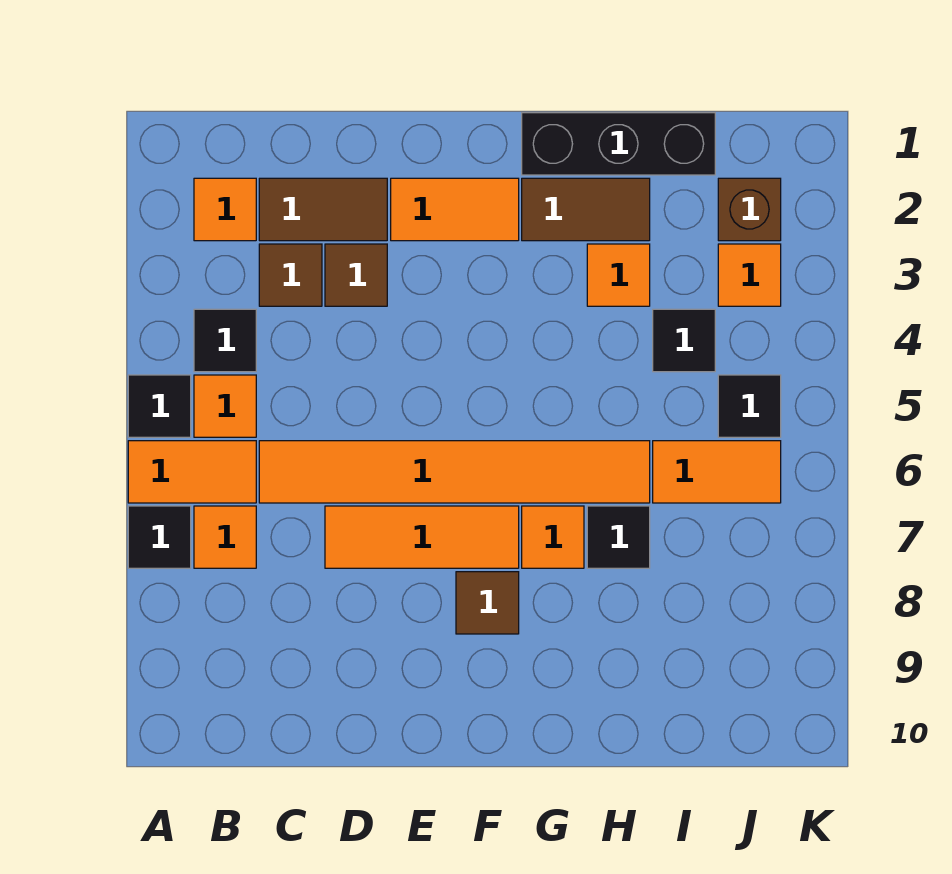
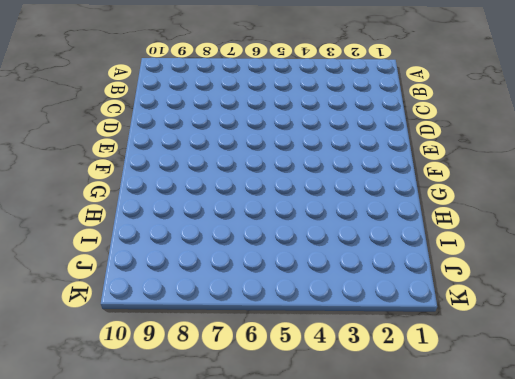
none -> black 1x1 tile [128,375,191,437]
none -> orange 1x2 tile [128,441,256,503]
none -> black 1x1 tile [128,506,191,568]

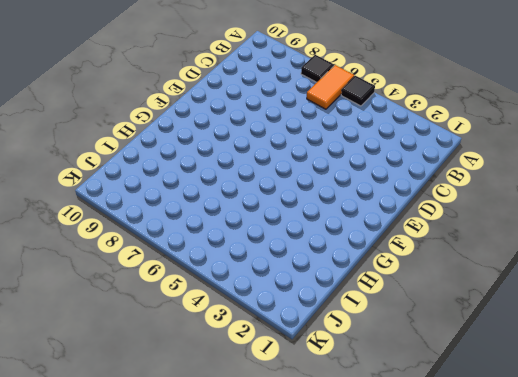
none -> orange 1x1 tile [194,178,256,241]
none -> black 1x1 tile [194,309,256,372]
none -> orange 1x1 tile [194,375,256,437]

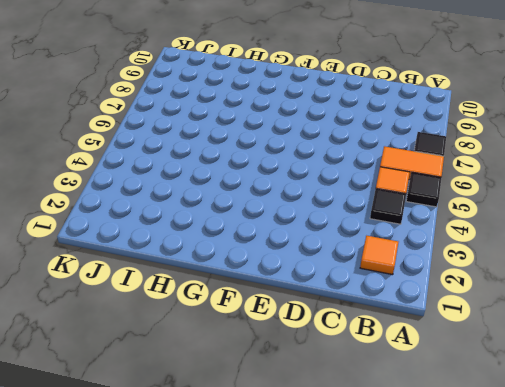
none -> orange 1x1 tile [194,506,256,568]
none -> brown 1x2 tile [259,178,387,241]
none -> brown 1x1 tile [259,244,322,306]

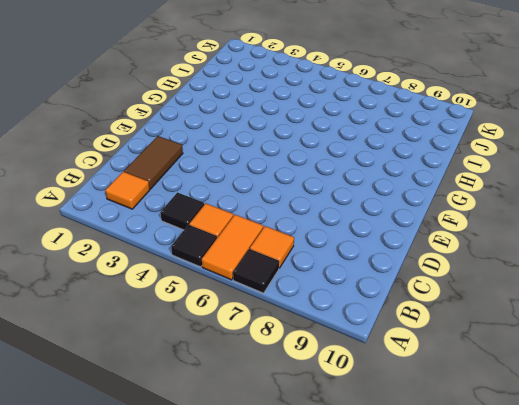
none -> brown 1x1 tile [259,244,322,306]
none -> orange 1x6 tile [259,441,650,503]
none -> brown 1x1 tile [325,244,387,306]

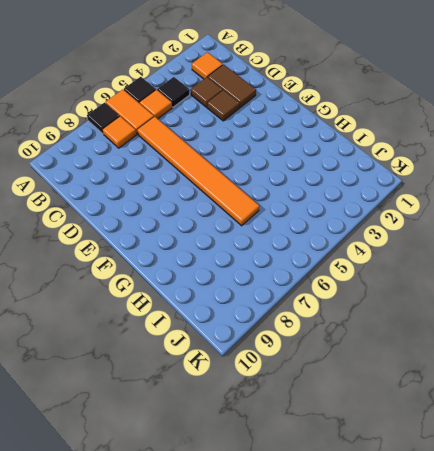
none -> orange 1x3 tile [325,506,519,568]
none -> orange 1x2 tile [391,178,519,241]
none -> brown 1x1 tile [456,572,519,634]

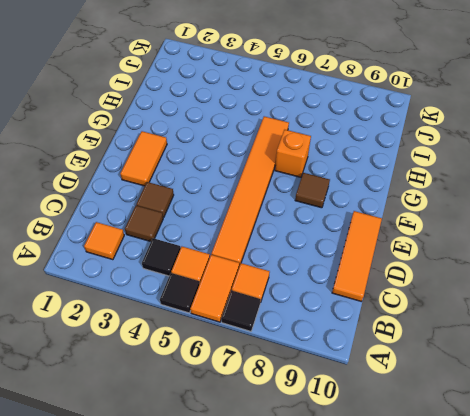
orange 1x3 tile [332,211,382,301] -> orange 1x3 tile moved to [325,506,519,568]
orange 1x1 brick [275,130,311,177] -> orange 1x1 tile [522,506,584,568]
none -> brown 1x2 tile [259,178,387,241]
none -> black 1x3 brick [522,113,715,175]
none -> brown 1x2 tile [522,178,650,241]

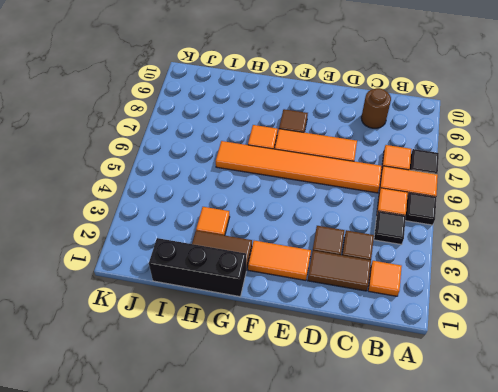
brown 1x1 round brick [361,88,391,128] -> none
none -> black 1x1 tile [587,506,650,568]
none -> black 1x1 tile [653,309,715,372]
none -> orange 1x2 tile [653,441,781,503]

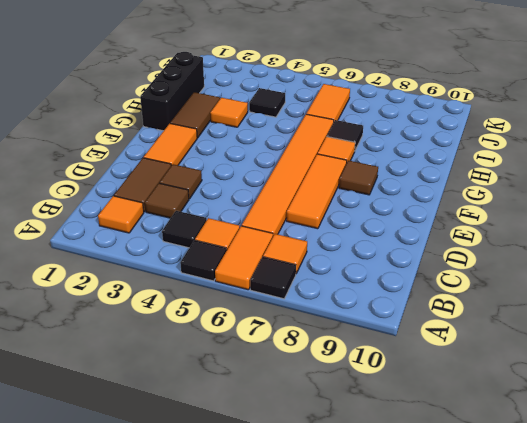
none -> brown 1x1 brick [718,178,781,241]
none -> orange 1x1 tile [718,244,781,306]
none -> black 1x1 tile [718,375,781,437]

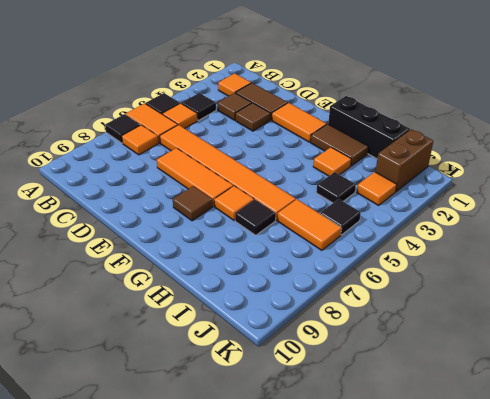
brown 1x2 brick [375,129,433,192] -> brown 1x1 brick [718,178,781,241]

